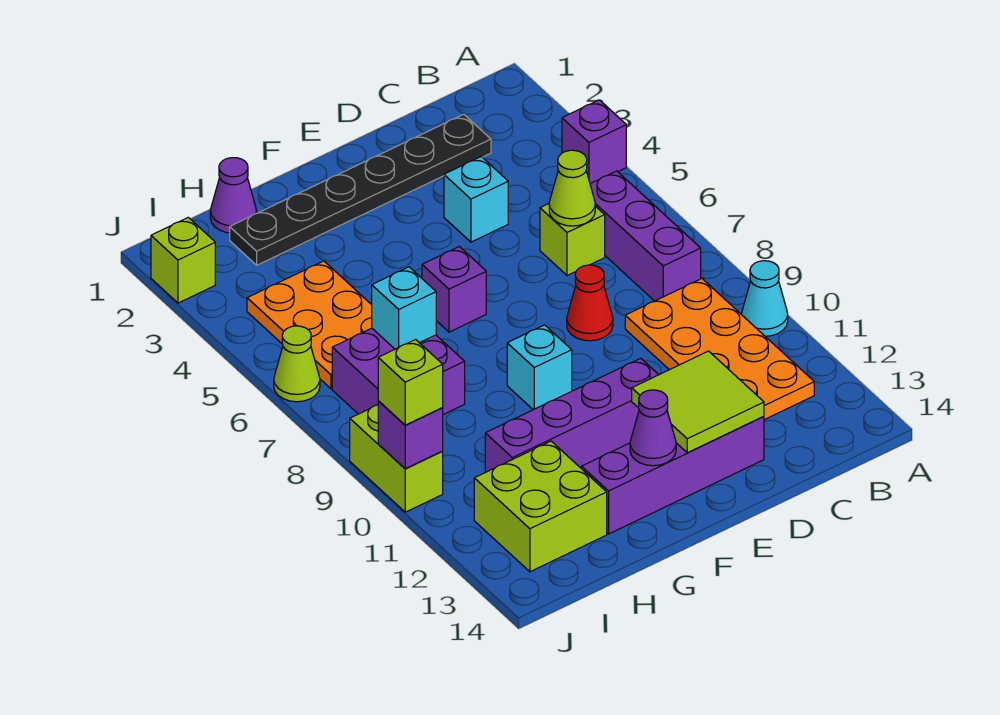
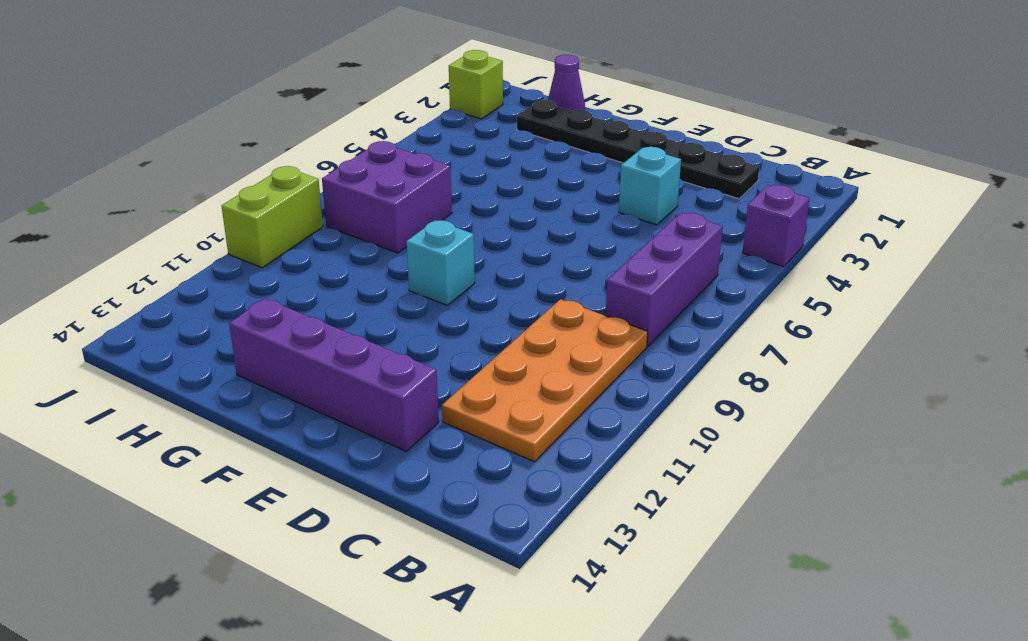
none -> cyan 1x1 cone [742,261,788,336]
none -> lime 1x1 brick [540,204,605,276]
none -> red 1x1 cone [567,265,613,341]

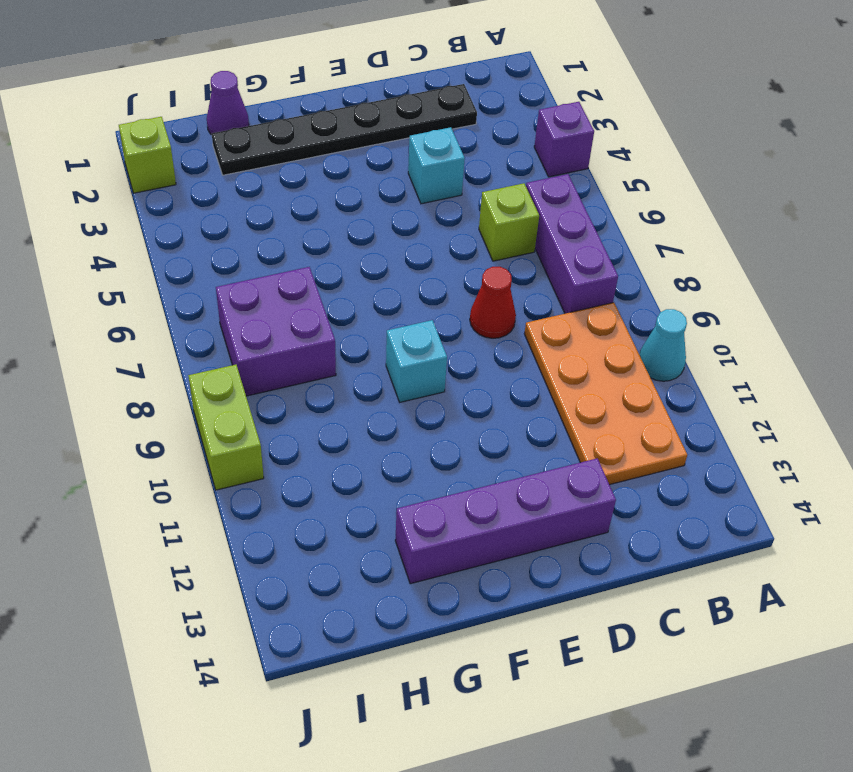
none -> purple 1x4 brick [485,358,659,472]
none -> purple 1x1 brick [422,247,486,332]
none -> orange 2x3 plate [247,261,372,389]

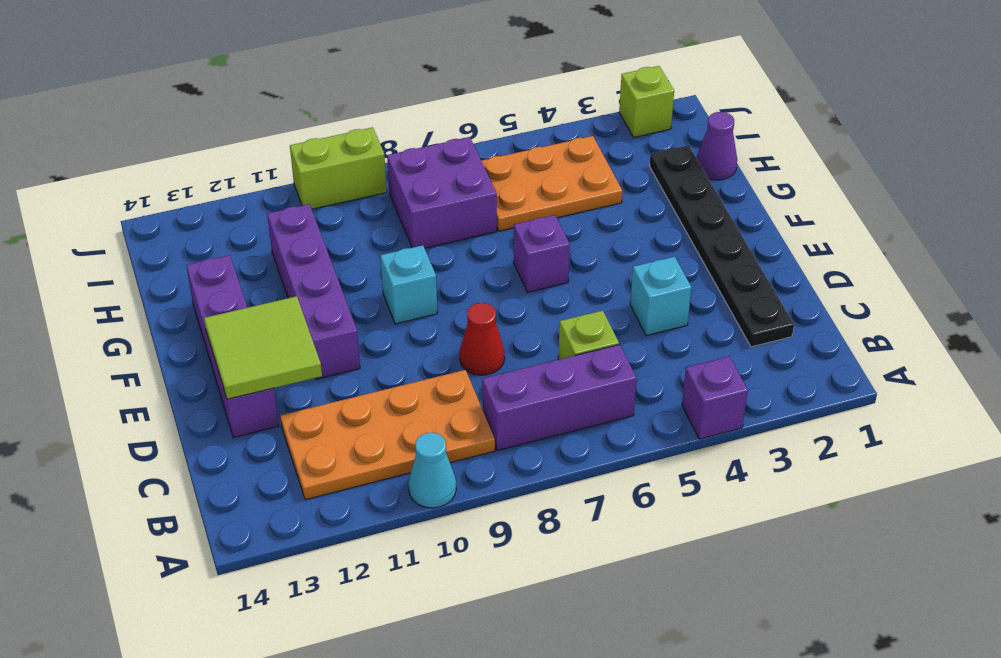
none -> lime 2x2 brick [474,441,607,572]
none -> lime 1x1 cone [274,326,320,402]
none -> lime 1x1 cone [549,150,595,226]

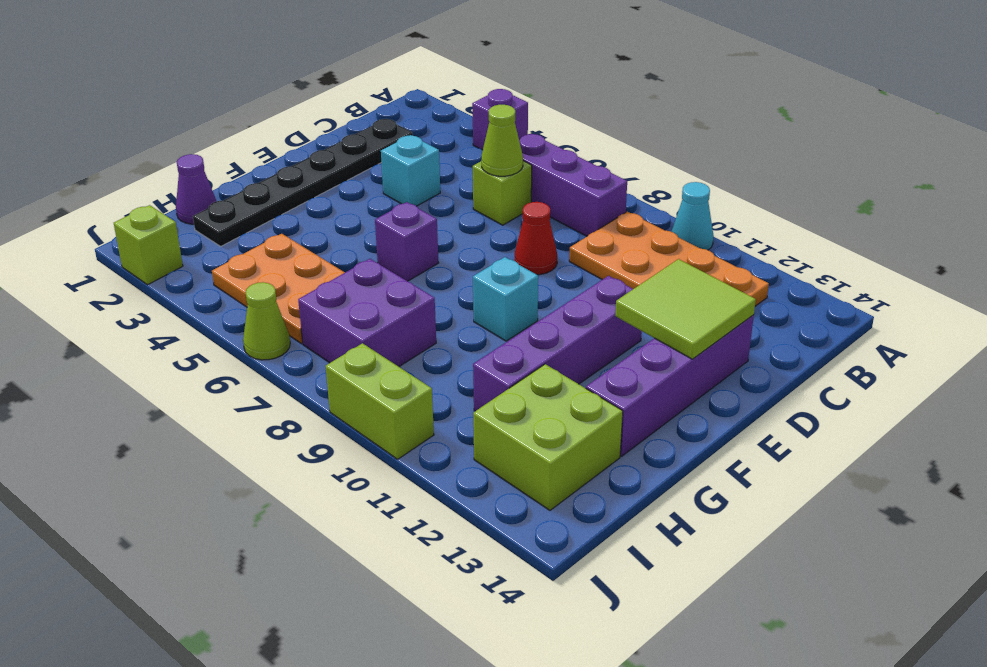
none -> purple 1x1 cone [630,390,676,466]
none -> cyan 1x1 brick [372,267,436,349]
none -> purple 1x1 brick [378,401,443,469]

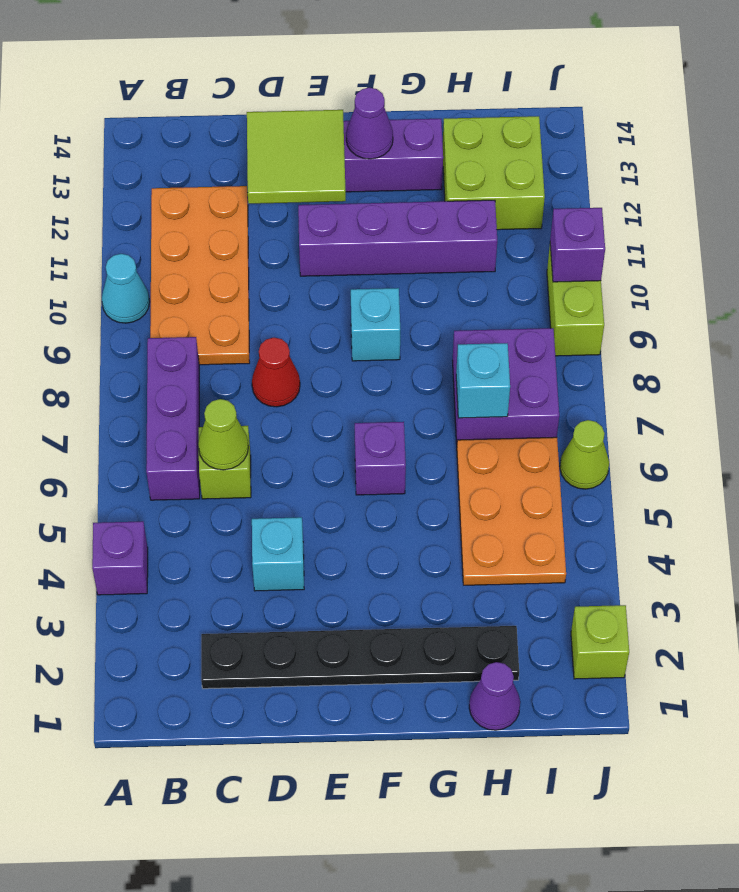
none -> lime 1x1 brick [378,340,443,425]

